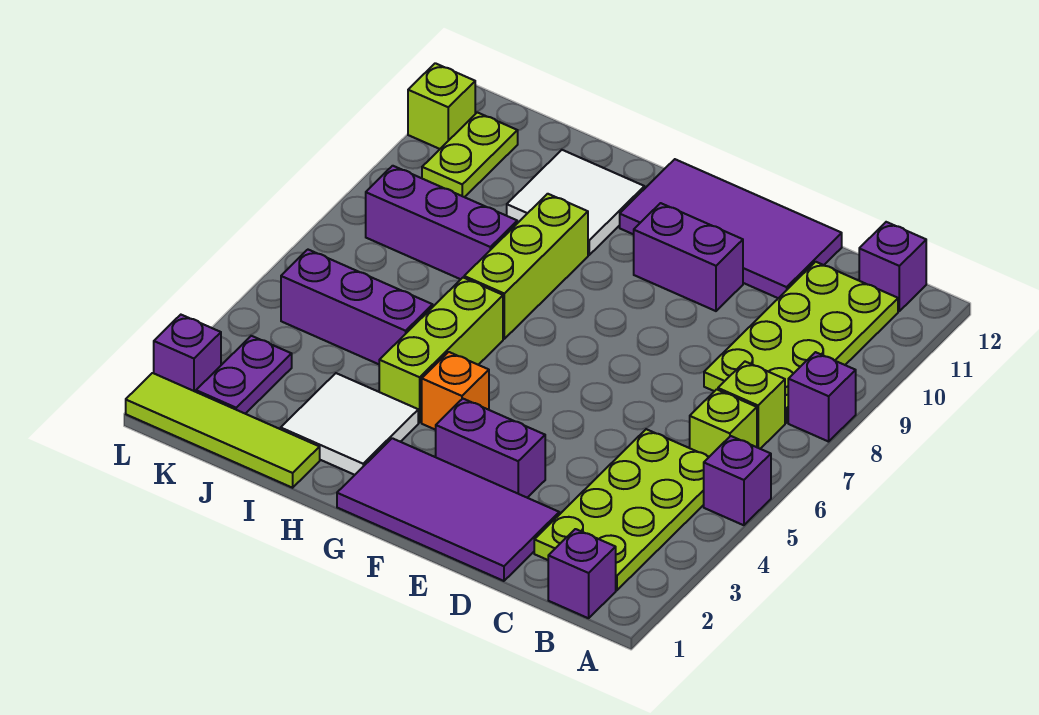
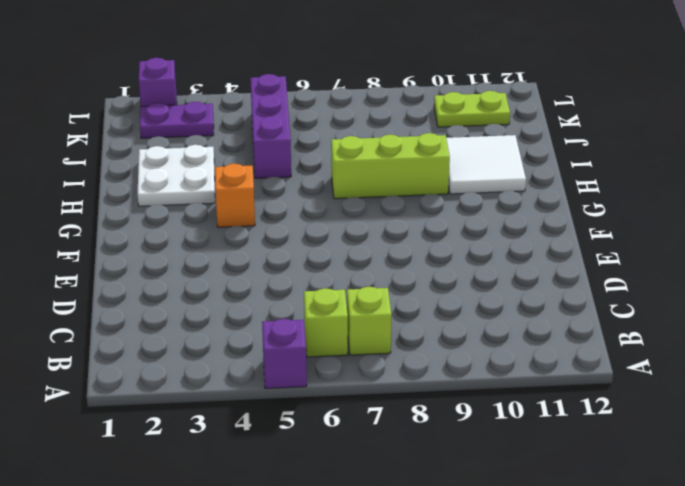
white 2x2 plate [138,145,215,206] -> white 2x2 tile [281,373,418,475]
none -> purple 1x1 brick [788,352,856,442]
none -> purple 1x1 brick [548,529,616,618]
none -> lime 2x4 plate [534,429,709,590]

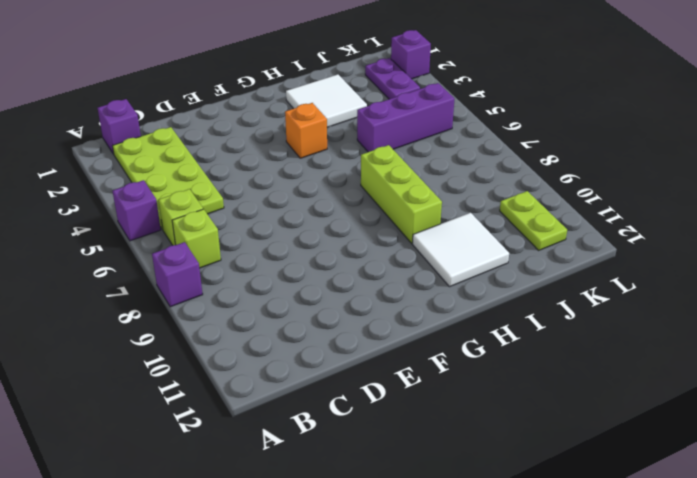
none -> lime 2x4 plate [704,262,898,423]
none -> purple 1x1 brick [859,222,926,311]
none -> purple 2x4 tile [337,438,559,581]

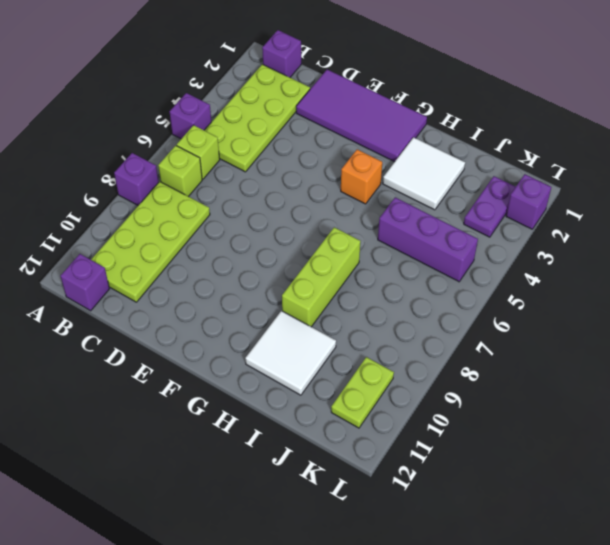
none -> purple 2x4 tile [620,159,842,298]
none -> purple 1x2 brick [436,399,545,498]
none -> purple 1x2 brick [634,203,743,311]

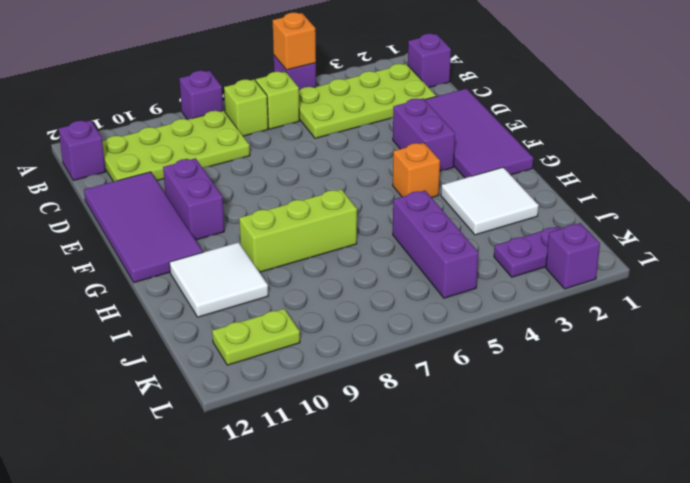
orange 1x1 brick [273,13,316,70] -> none
none -> lime 1x3 brick [379,278,503,423]
none -> lime 1x4 tile [126,373,320,488]
none -> purple 1x3 brick [366,166,517,279]

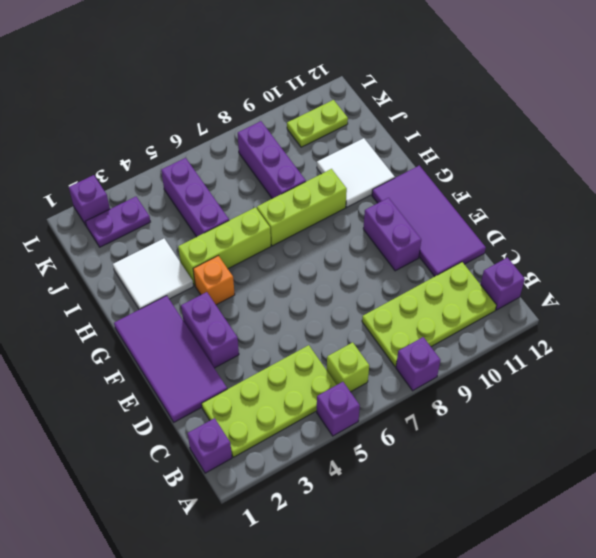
none -> lime 1x1 brick [718,362,785,449]
none -> lime 1x4 tile [126,373,320,488]
none -> lime 1x1 brick [408,63,475,149]

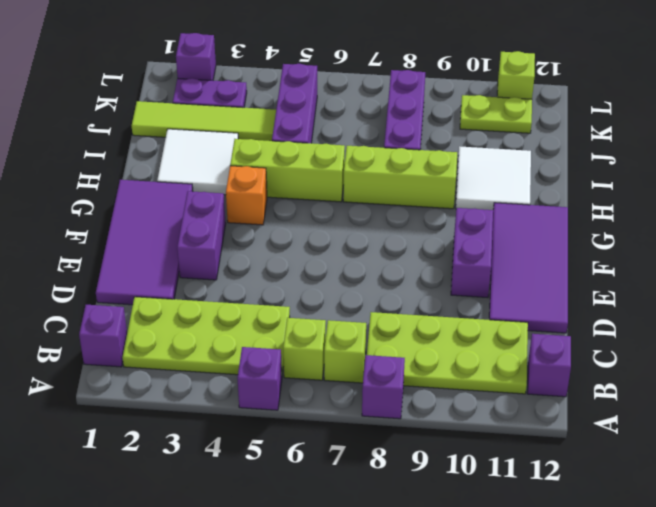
lime 1x4 tile [132,101,276,141] -> lime 1x4 tile turned to [126,373,320,488]

